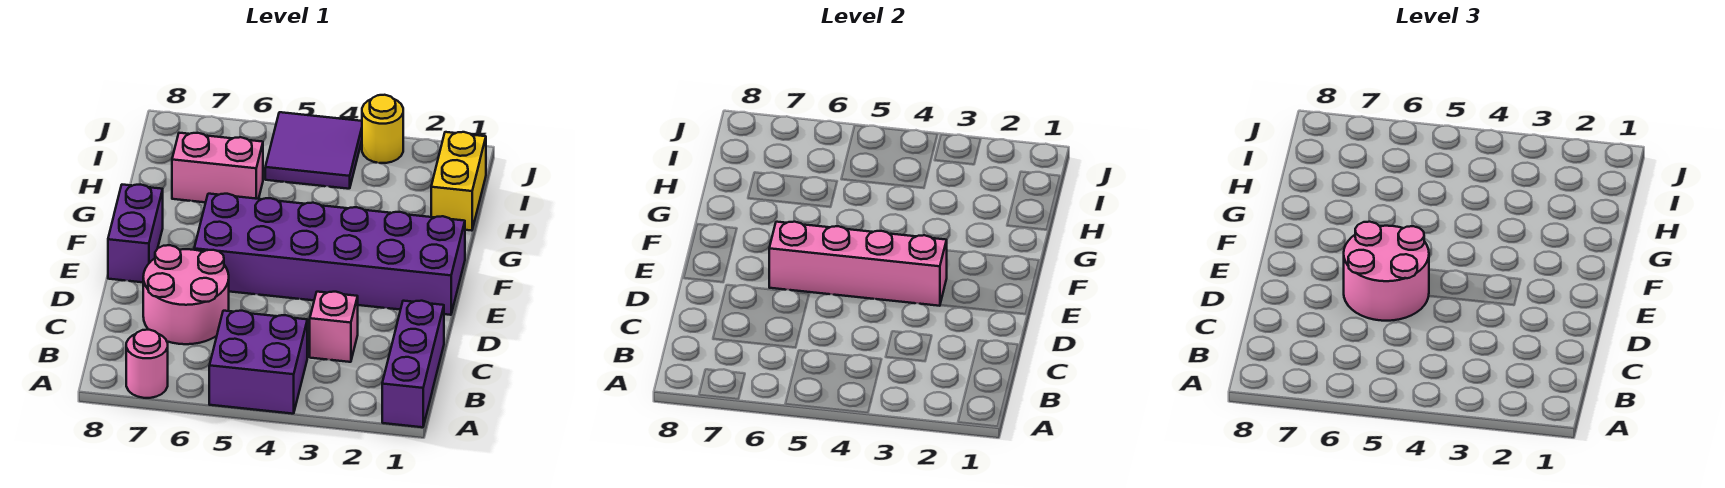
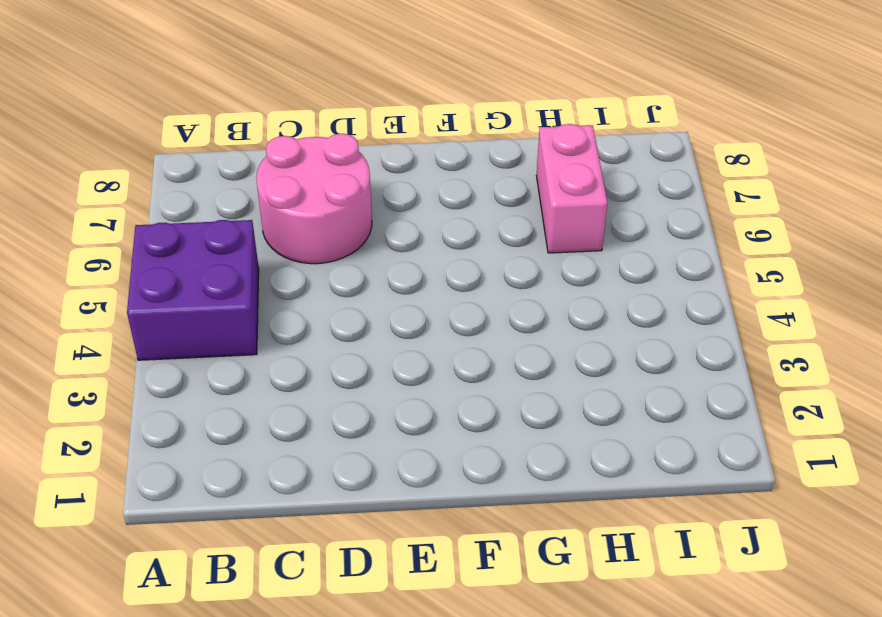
none -> purple 1x3 brick [382,301,444,427]
none -> pink 1x1 round brick [126,330,168,398]
none -> pink 1x1 brick [310,292,358,362]

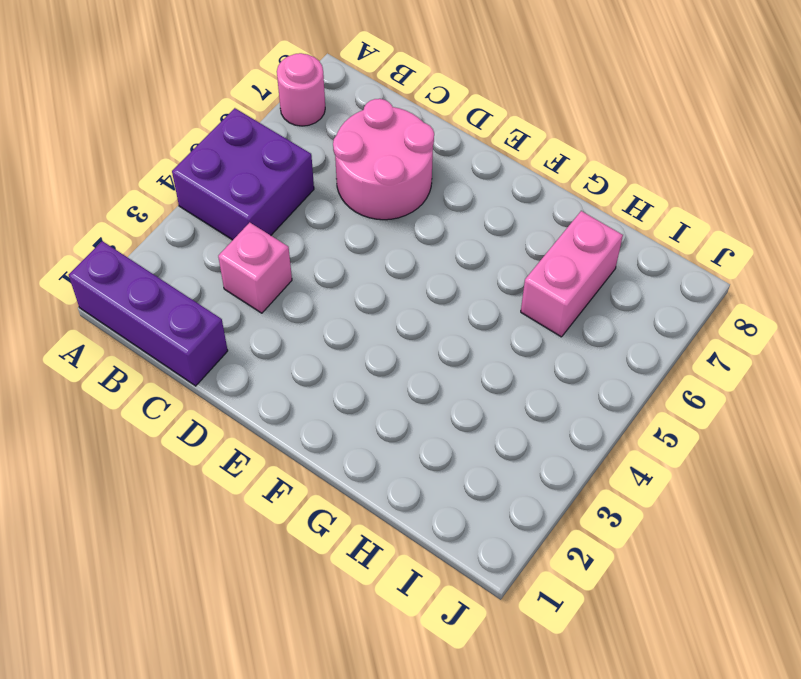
none -> purple 2x6 brick [194,194,465,315]
none -> purple 1x2 brick [108,184,163,282]
none -> yellow 1x2 brick [431,132,486,231]

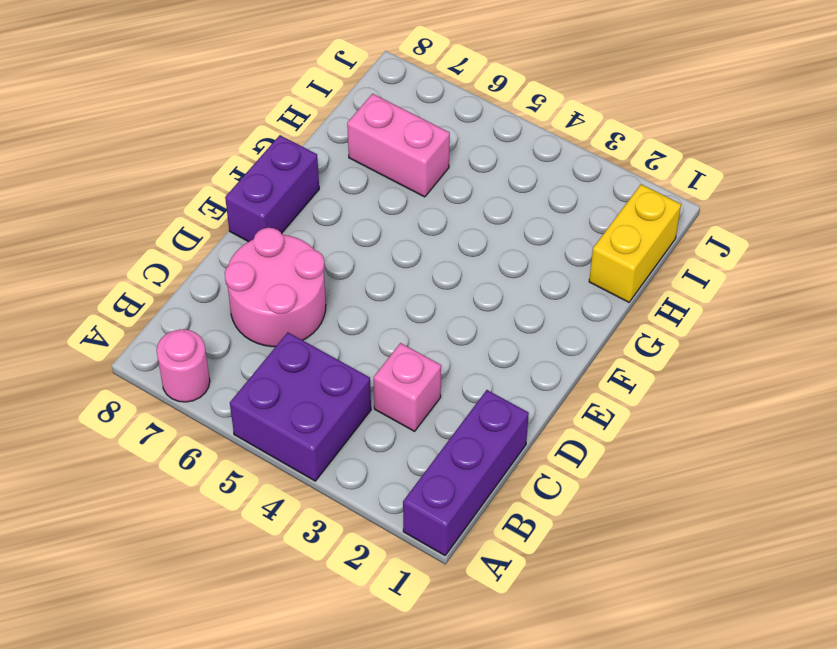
none -> purple 2x6 brick [194,194,465,315]
none -> purple 2x2 tile [265,112,362,189]
none -> yellow 1x1 round brick [362,95,403,163]

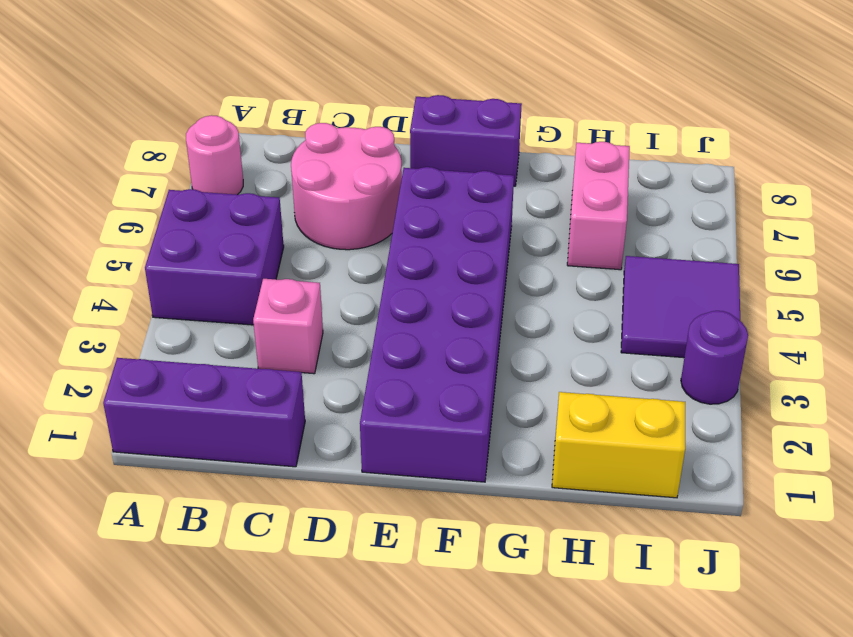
purple 1x1 round brick [681,311,748,404] -> yellow 1x1 round brick [362,95,403,163]
none -> pink 1x4 brick [769,222,947,306]
none -> pink 2x2 round brick [1344,222,1429,321]

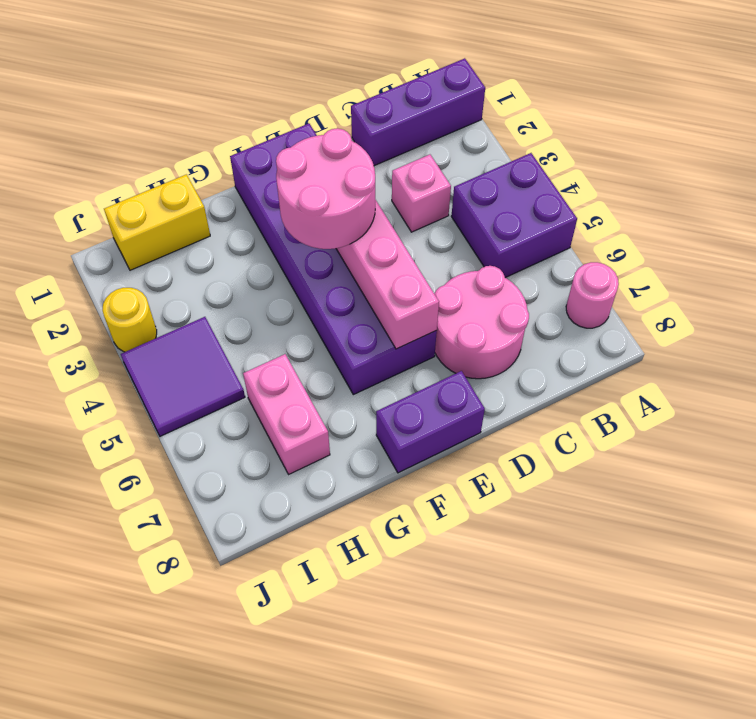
pink 2x2 round brick [276,128,375,249] -> pink 2x2 round brick moved to [1344,222,1429,321]

